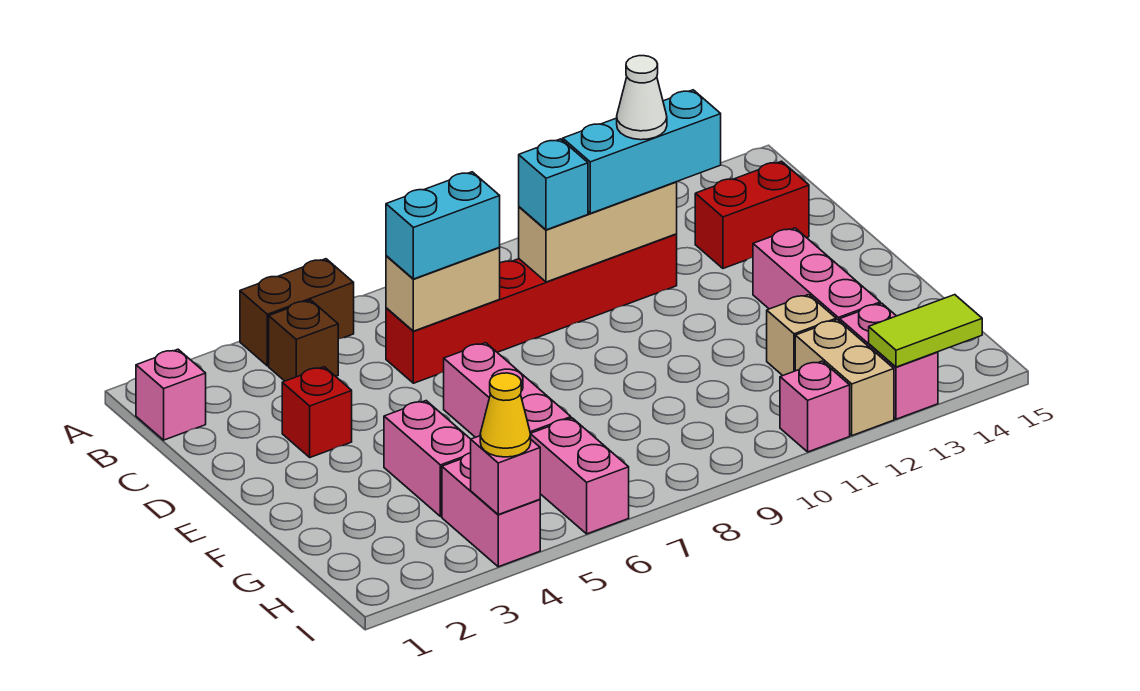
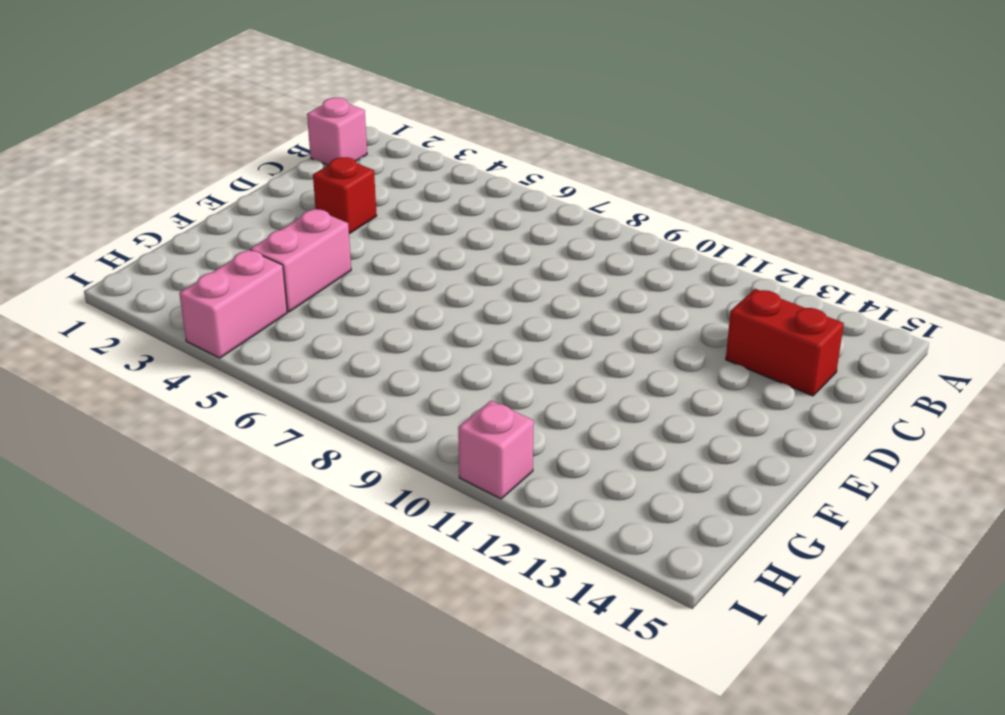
none -> brown 1x2 brick [240,259,354,366]
none -> brown 1x1 brick [269,300,338,381]
none -> red 1x6 brick [386,234,677,383]

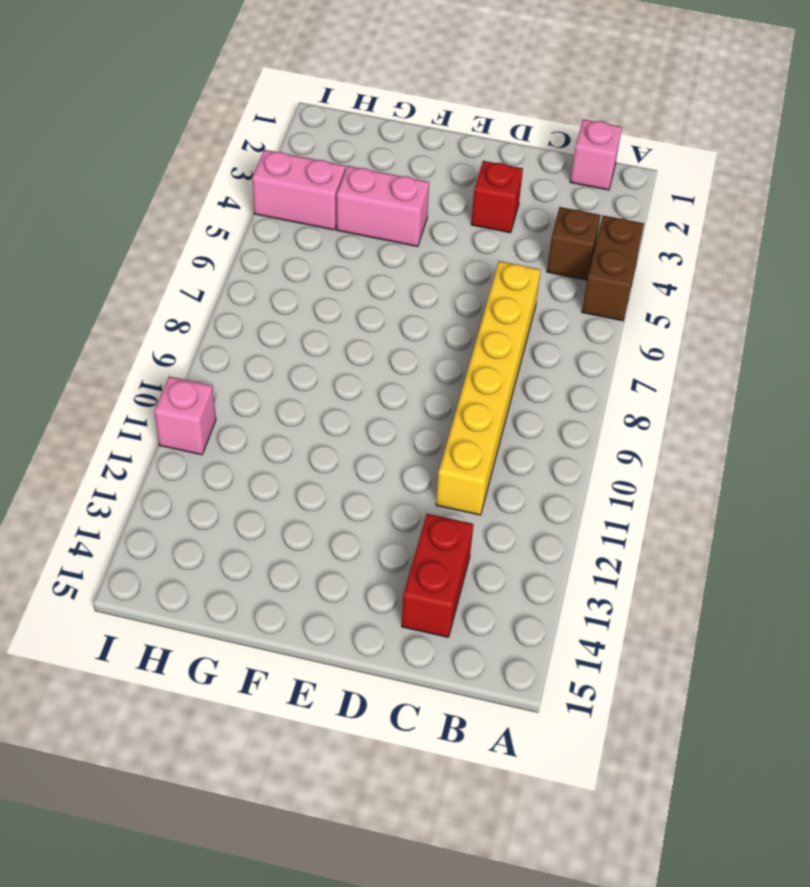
yellow 1x6 brick [436,261,541,515] -> red 1x6 brick [386,234,677,383]
none -> pink 1x3 brick [444,343,571,437]
none -> pink 1x3 brick [753,228,880,321]
none -> tan 1x1 brick [767,295,836,376]

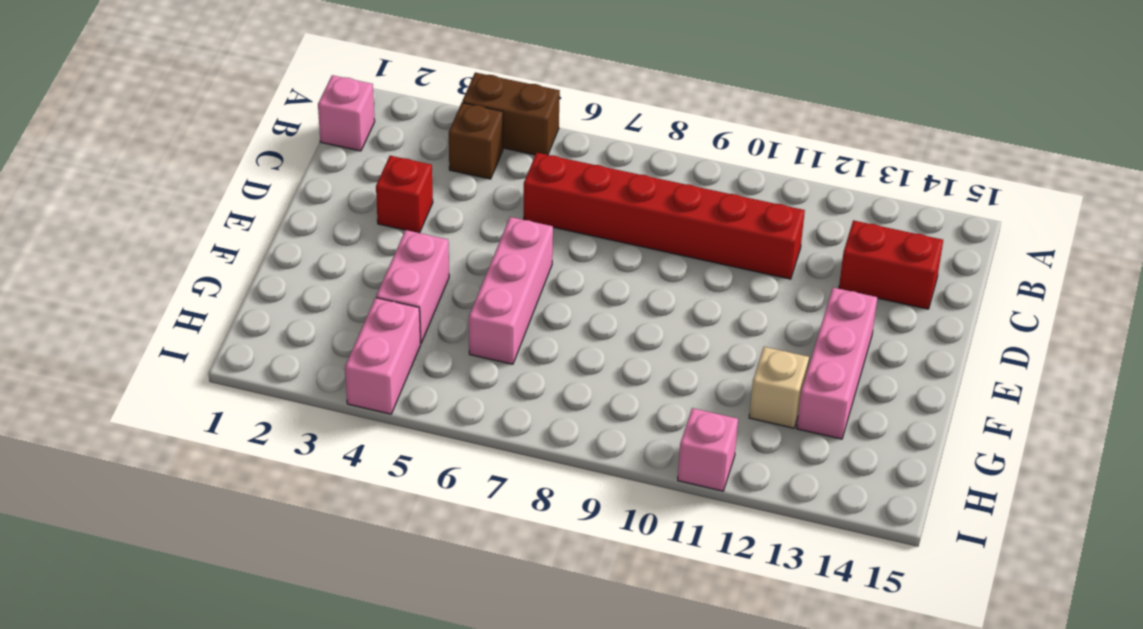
none -> pink 1x2 brick [530,418,629,534]
none -> tan 1x2 brick [795,320,894,436]
none -> pink 1x2 brick [840,303,938,419]

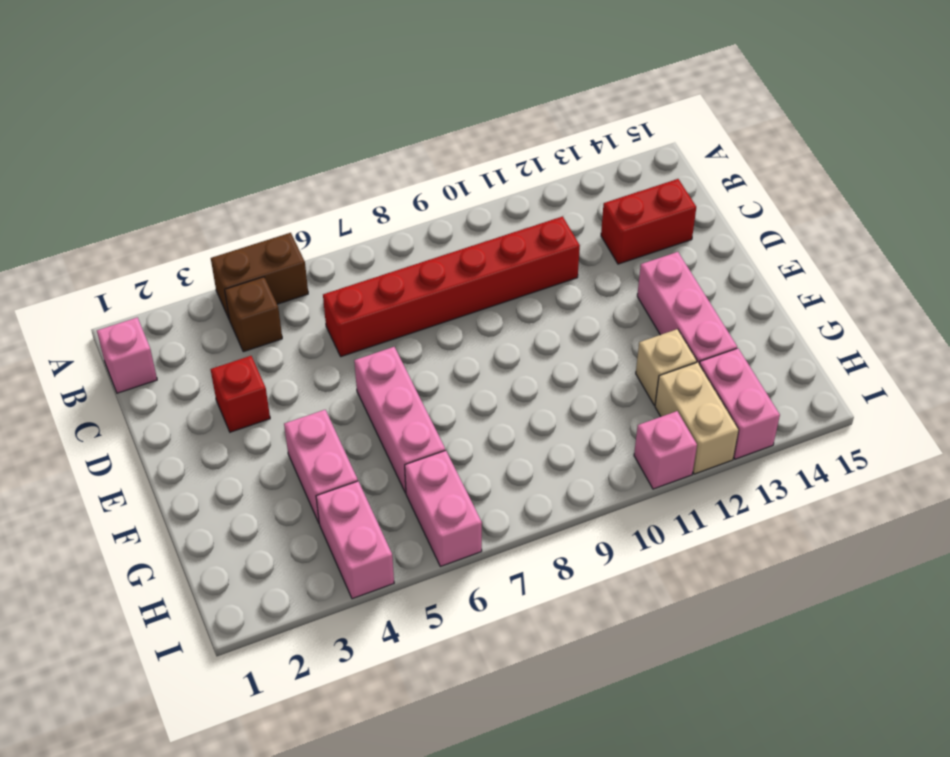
none -> tan 1x2 brick [386,248,500,331]
none -> tan 1x3 brick [519,182,677,282]
none -> pink 1x1 brick [471,436,540,515]

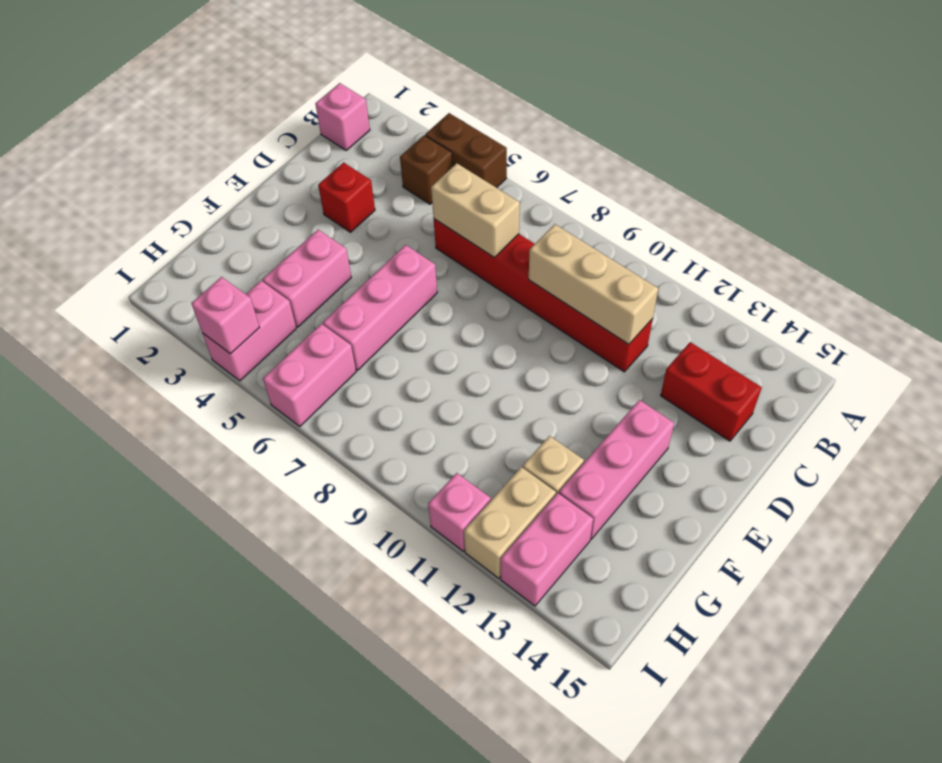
none -> lime 1x2 tile [869,295,982,367]
none -> cyan 1x2 brick [386,172,500,279]
none -> cyan 1x1 brick [519,139,588,230]

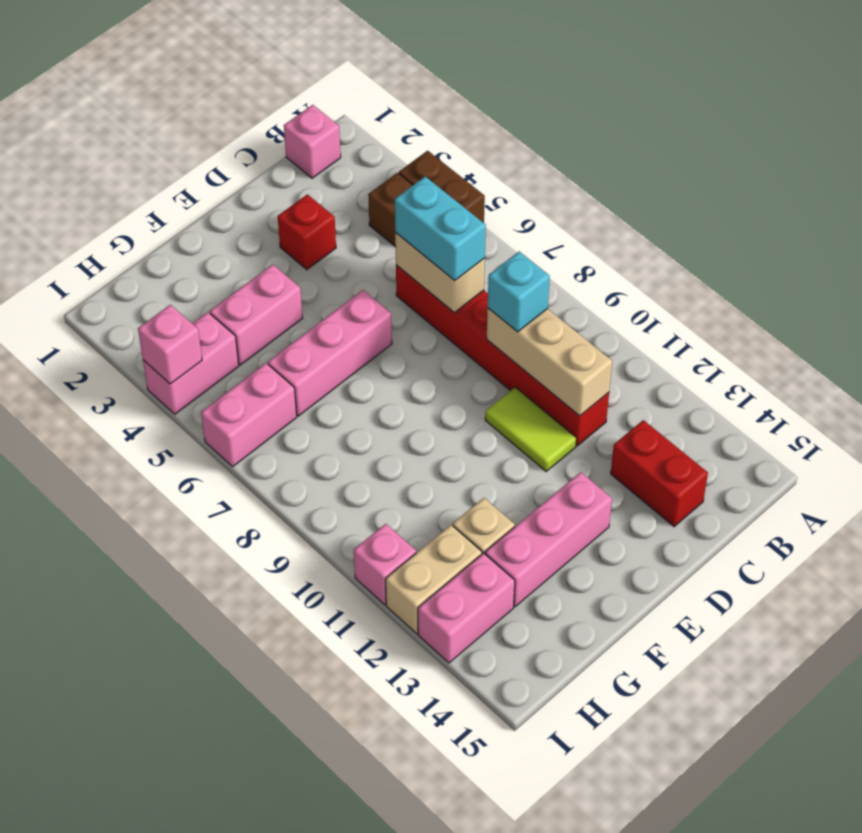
lime 1x2 tile [485,387,576,471] -> lime 1x2 tile moved to [869,295,982,367]
none -> cyan 1x3 brick [563,90,721,213]
none -> yellow 1x1 cone [480,373,531,457]
none -> white 1x1 cone [617,56,667,140]

